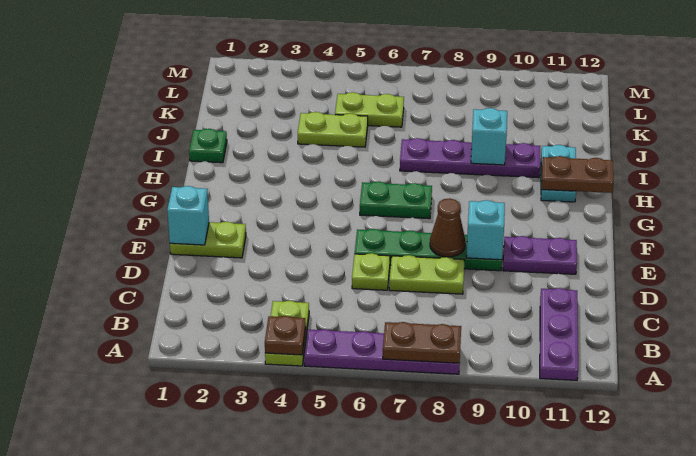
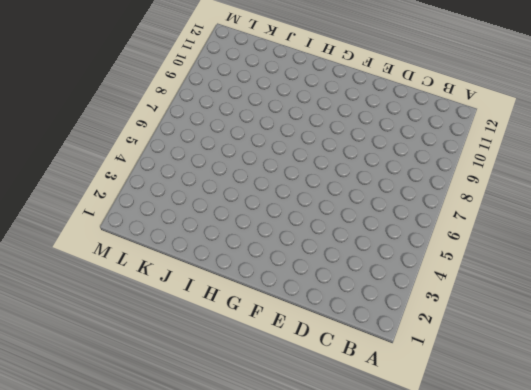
none -> lime 1x2 plate [265,301,309,366]
none -> purple 1x4 plate [304,329,460,374]
none -> purple 1x3 plate [540,288,578,380]

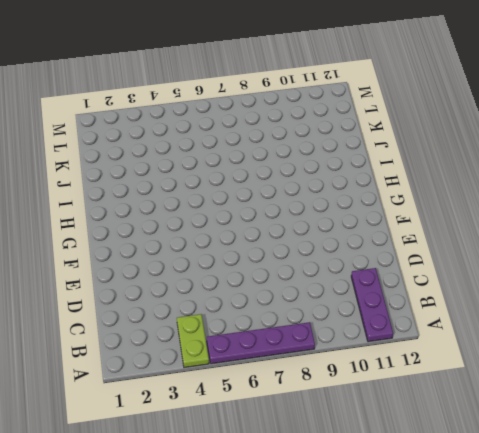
none -> lime 1x1 plate [352,253,390,290]
none -> lime 1x2 plate [389,255,464,294]
none -> lime 1x2 plate [170,222,246,258]

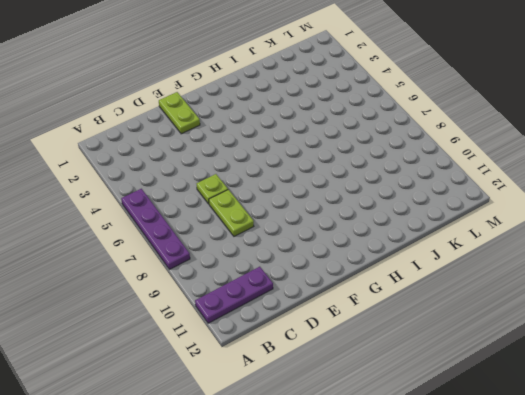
none -> lime 1x2 plate [265,301,309,366]
none -> green 1x4 plate [355,229,502,271]
none -> purple 1x2 plate [503,236,577,274]

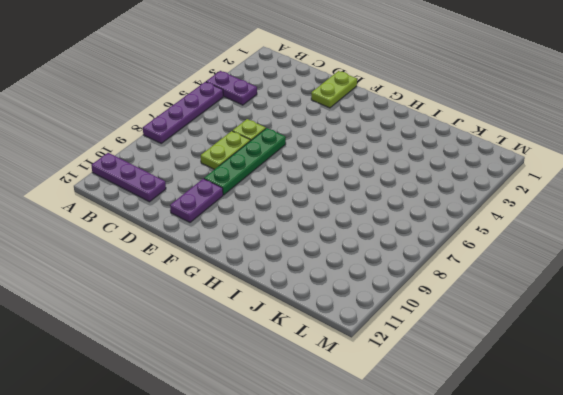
purple 1x2 plate [206,71,257,105] -> lime 1x2 plate [265,301,309,366]
none -> green 1x2 plate [360,181,432,219]
none -> cyan 1x2 plate [541,145,576,202]
none -> green 1x1 plate [189,129,227,163]

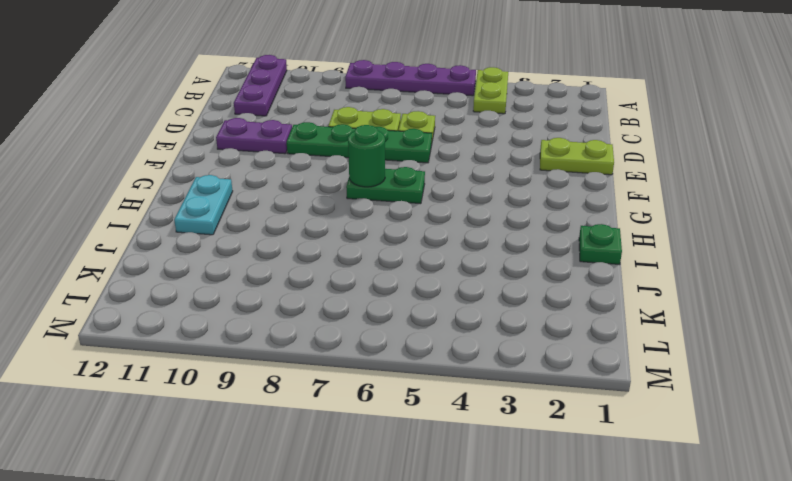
green 1x1 round brick [348,125,385,187] -> none
none -> purple 1x4 plate [400,138,540,178]
none -> lime 1x2 plate [298,112,368,147]
none -> lime 1x2 plate [335,92,404,127]

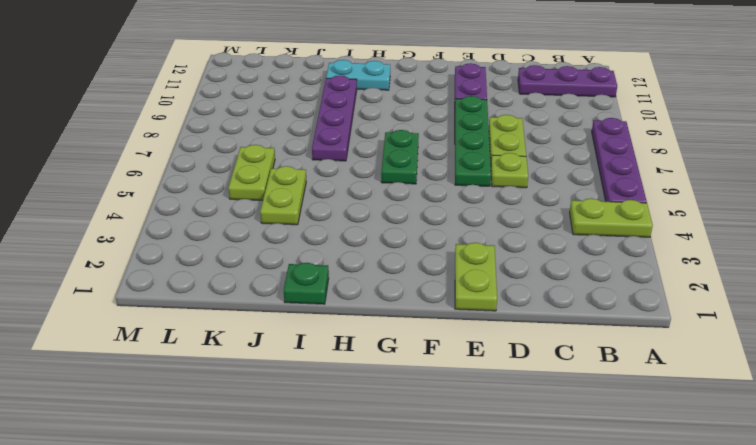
none -> brown 1x1 plate [265,316,306,355]
none -> brown 1x2 plate [383,322,461,363]
none -> cyan 1x1 brick [167,186,209,245]

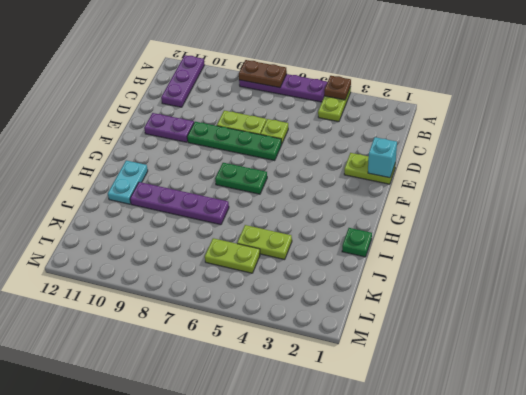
none -> brown 1x1 cone [430,198,465,257]
none -> cyan 1x1 brick [466,200,505,260]
none -> brown 1x2 plate [542,156,613,193]

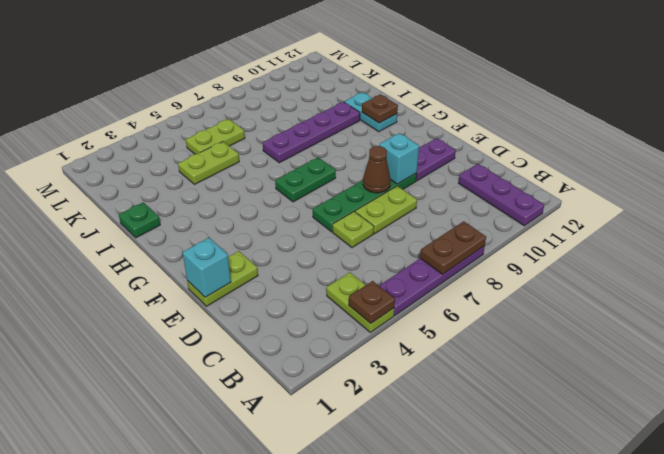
brown 1x1 plate [362,94,398,123] -> brown 1x2 plate [542,156,613,193]
none -> cyan 1x1 brick [471,108,507,165]

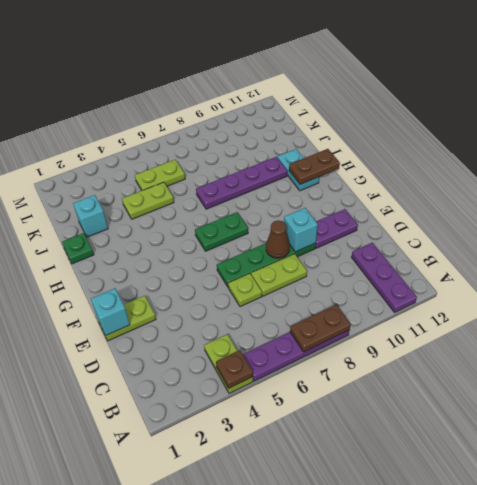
cyan 1x1 brick [73,195,108,237] -> cyan 1x1 brick moved to [471,108,507,165]

